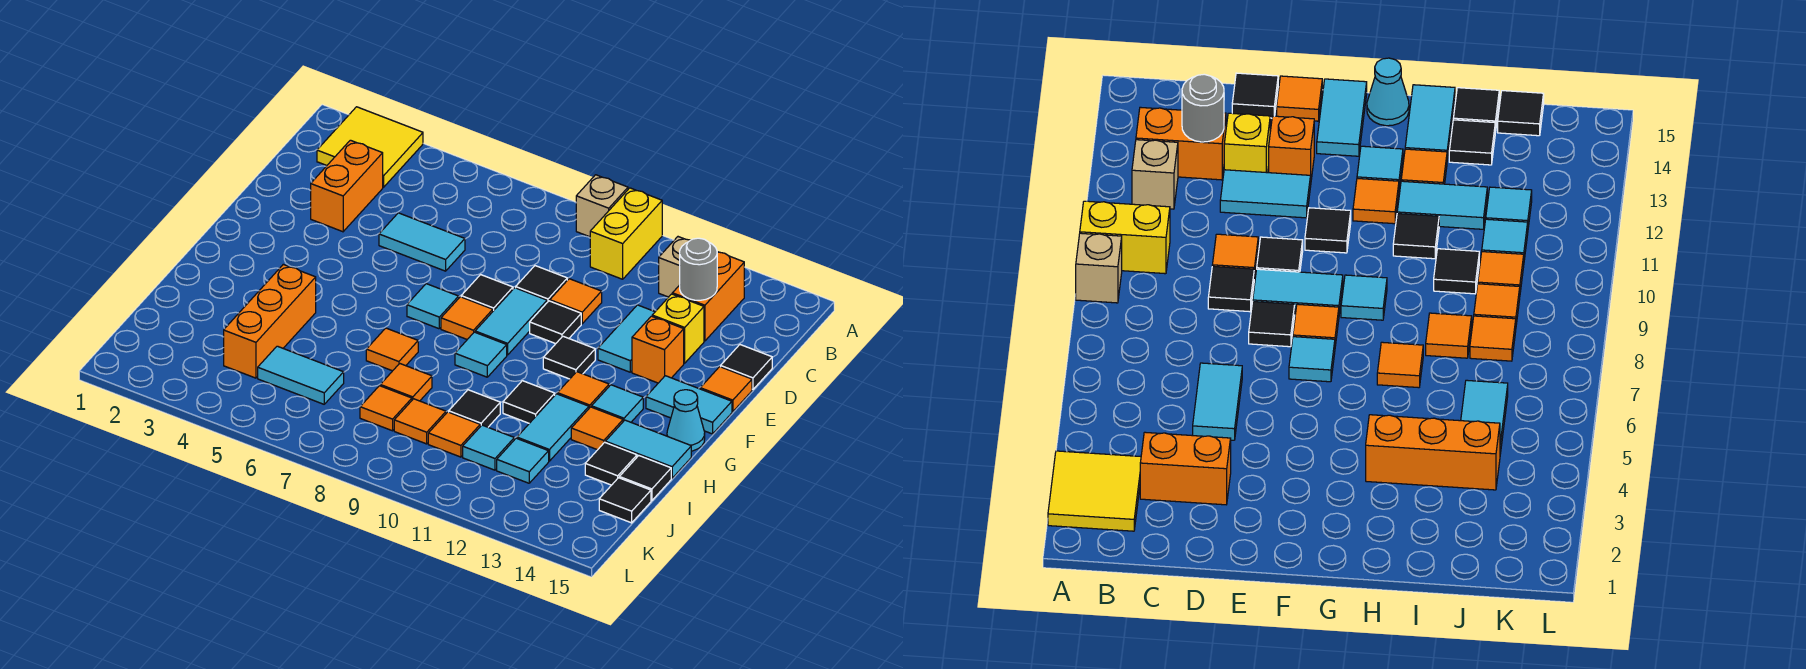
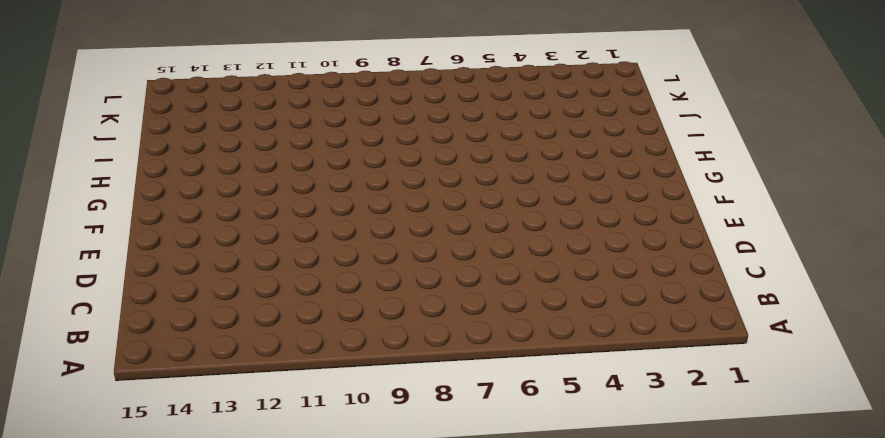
none -> yellow 2x2 tile [317,107,423,187]
none -> tan 1x1 brick [576,175,628,237]
none -> yellow 1x2 brick [590,188,662,279]
none -> tan 1x1 brick [659,237,690,297]

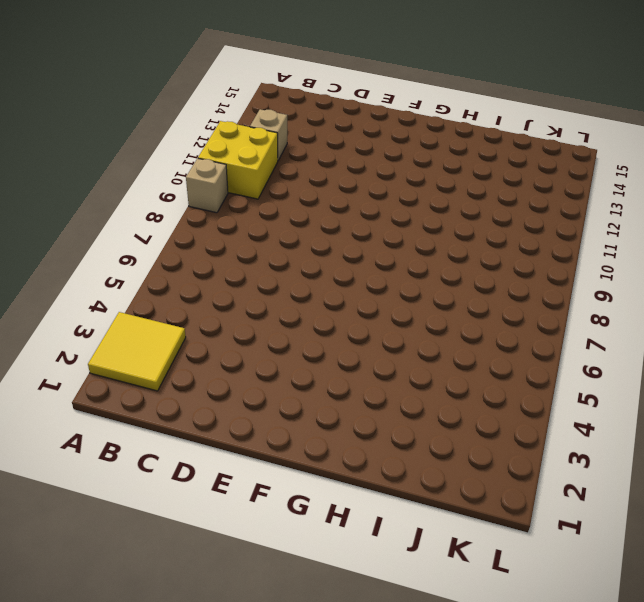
yellow 2x2 brick [198,121,278,199] -> yellow 1x2 brick [590,188,662,279]
none -> orange 1x2 brick [672,252,744,341]
none -> orange 1x2 brick [311,140,383,232]
none -> cyan 1x2 tile [379,213,465,271]
none -> black 1x1 tile [516,266,567,302]

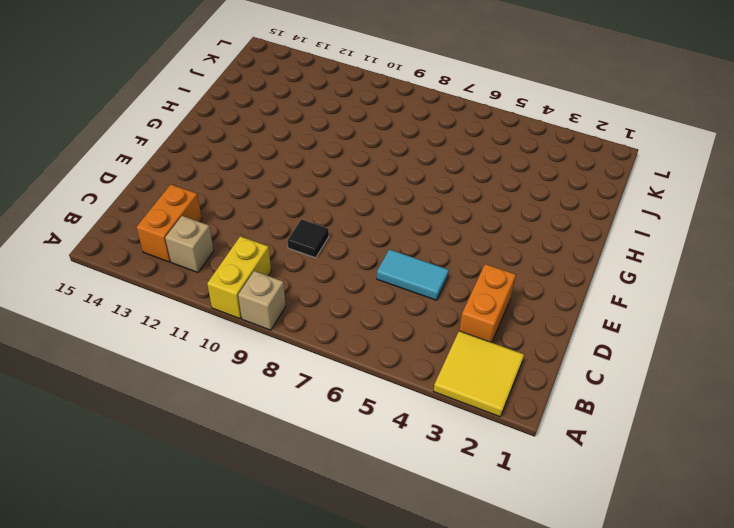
none -> orange 1x1 tile [550,279,602,324]
none -> cyan 1x2 tile [598,305,655,372]
none -> yellow 1x1 brick [652,294,704,363]
none -> black 1x1 tile [721,345,772,389]

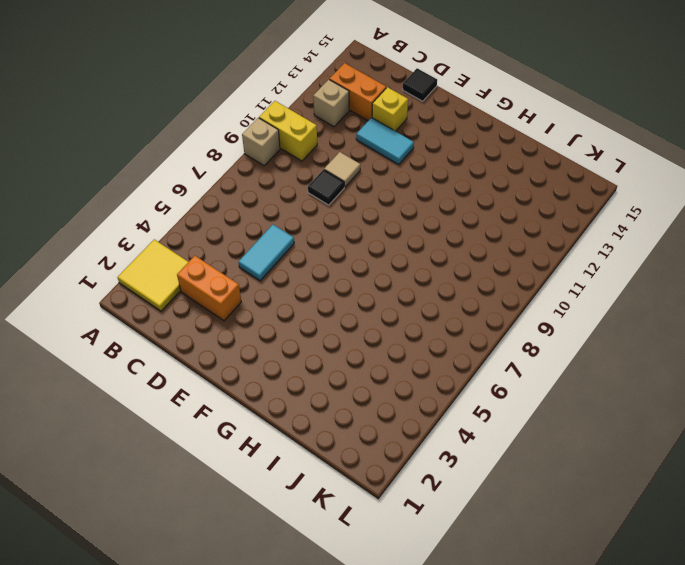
tan 1x1 tile [324,152,360,187] -> orange 1x1 tile [550,279,602,324]
none -> black 1x1 tile [461,275,513,311]
none -> cyan 1x2 tile [475,288,547,355]
none -> black 1x1 tile [530,301,581,344]
none -> orange 1x1 brick [632,316,684,383]

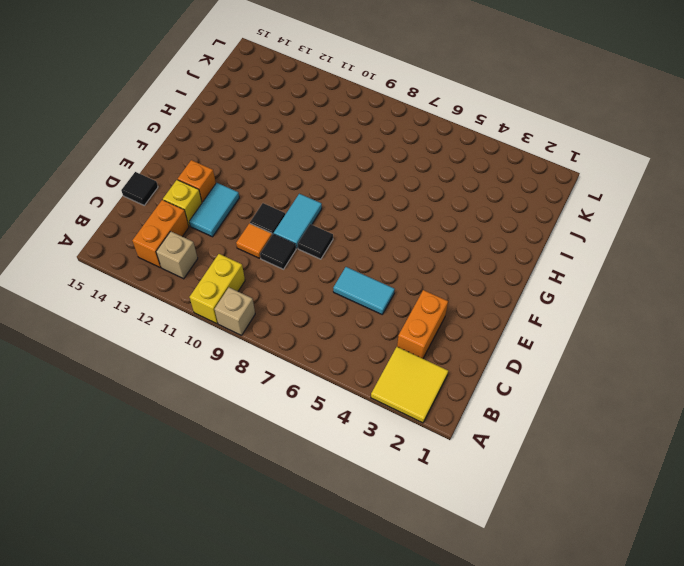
none -> orange 1x1 tile [700,367,752,412]
none -> cyan 1x1 tile [407,284,459,329]
none -> orange 1x1 tile [441,297,493,339]
none -> black 1x1 tile [543,336,595,379]

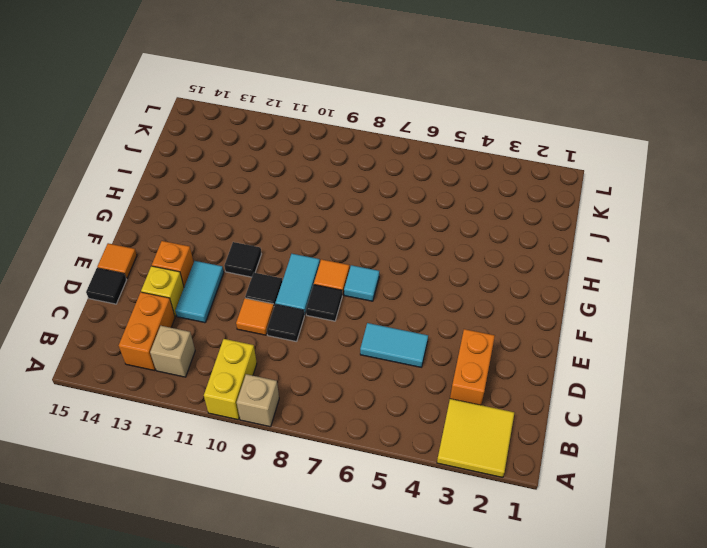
none -> cyan 1x2 tile [646,376,732,434]
none -> cyan 1x1 tile [455,332,507,377]
none -> orange 1x1 tile [557,372,609,408]
none -> cyan 1x1 tile [592,385,643,422]

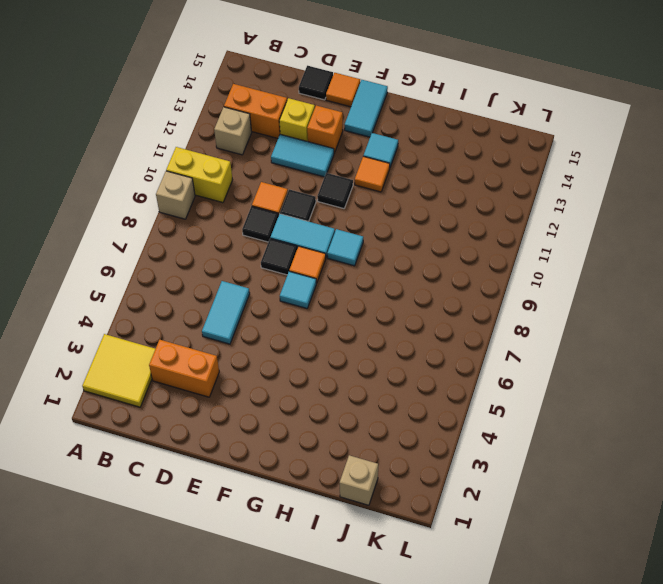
tan 1x1 brick [340,455,378,505] -> none
none -> cyan 1x1 cone [667,390,705,451]
none -> orange 1x3 brick [224,265,316,378]
none -> orange 1x1 tile [366,328,418,371]
none -> black 1x1 tile [503,381,555,423]

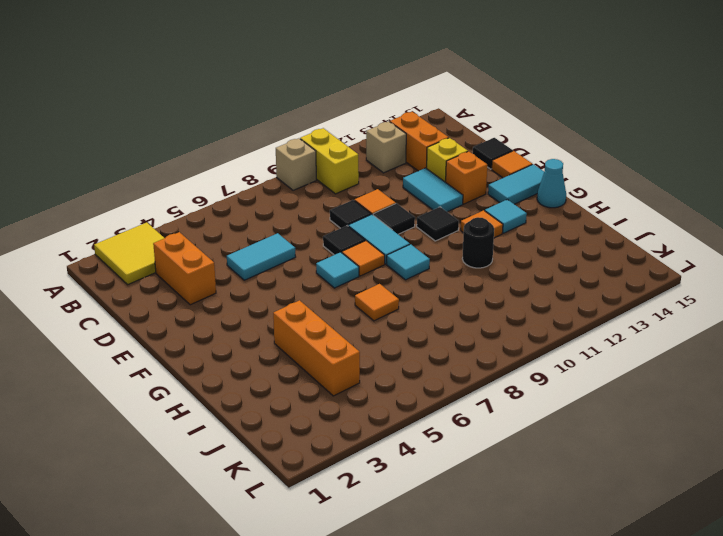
black 1x1 round brick [462,217,494,268] -> black 1x1 tile [503,381,555,423]
none -> cyan 1x2 tile [517,394,589,461]
none -> orange 1x1 tile [571,407,623,450]
none -> cyan 1x2 tile [606,420,691,478]
none -> orange 1x1 tile [380,363,432,401]

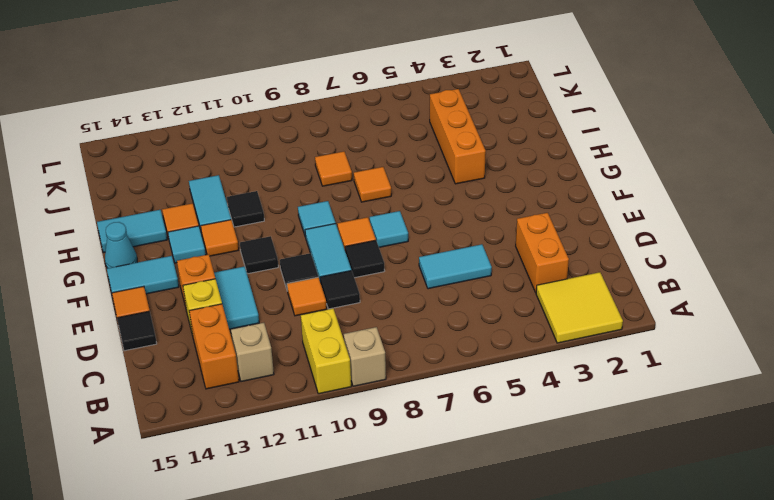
none -> black 1x1 tile [449,390,500,427]
none -> black 1x1 tile [585,442,637,485]
none -> black 1x1 tile [619,456,671,501]
none -> cyan 1x2 tile [258,346,344,404]

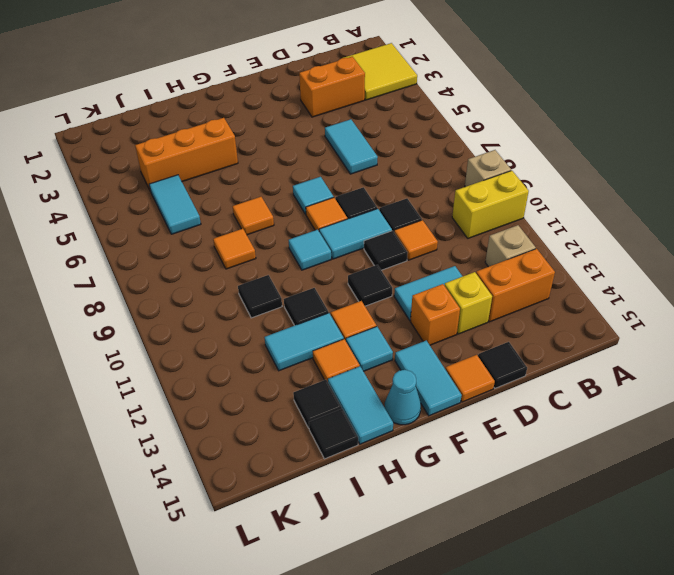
none -> orange 1x1 tile [360,386,412,431]
none -> orange 1x1 tile [394,399,446,444]
none -> orange 1x1 tile [428,412,480,457]
none -> cyan 1x1 tile [463,425,514,470]

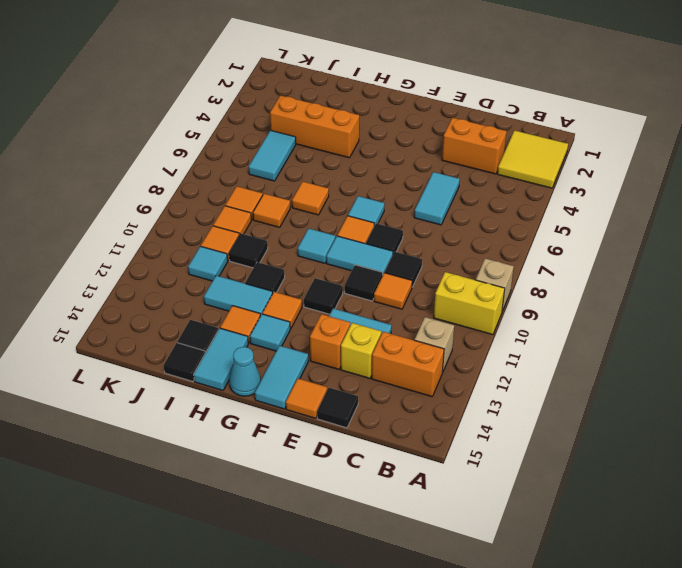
none -> cyan 1x1 tile [497,438,549,483]
none -> black 1x1 tile [599,478,651,523]
none -> grey 1x1 round brick [680,238,717,300]

